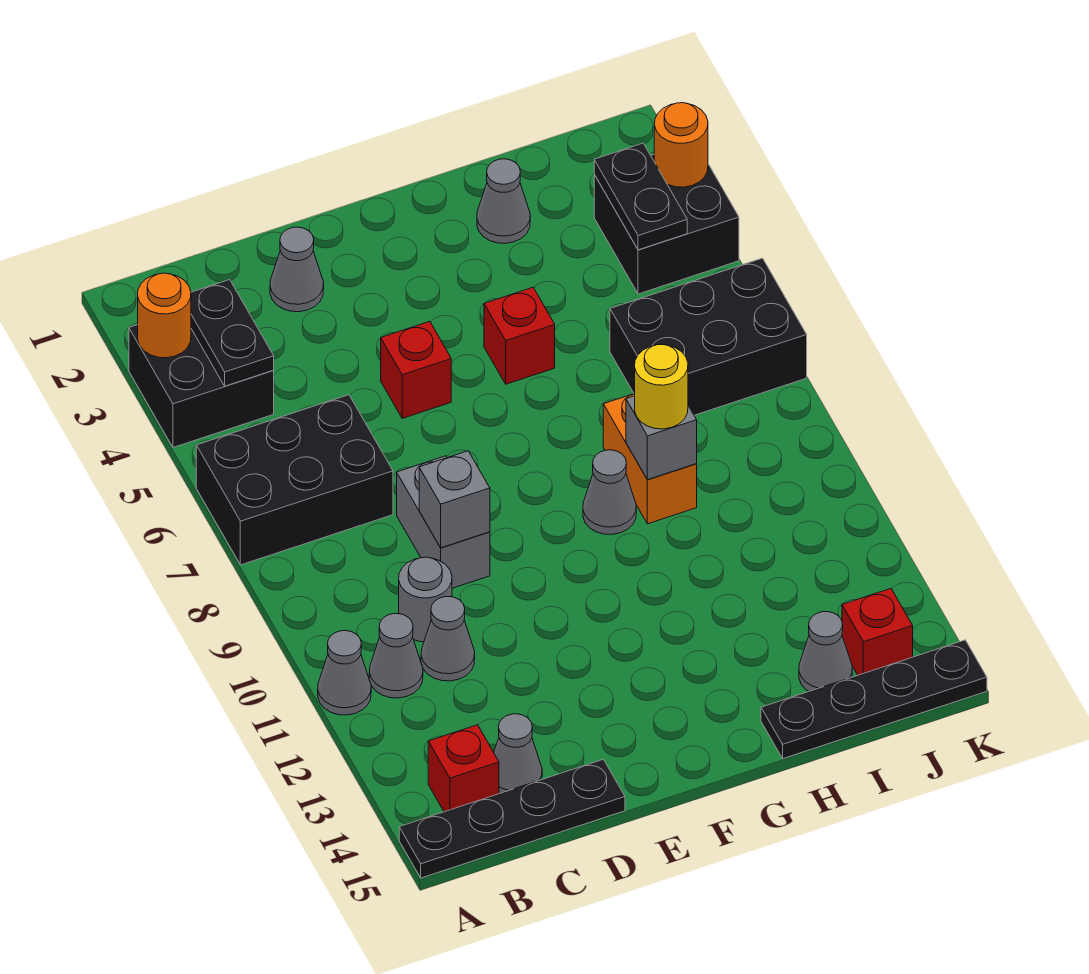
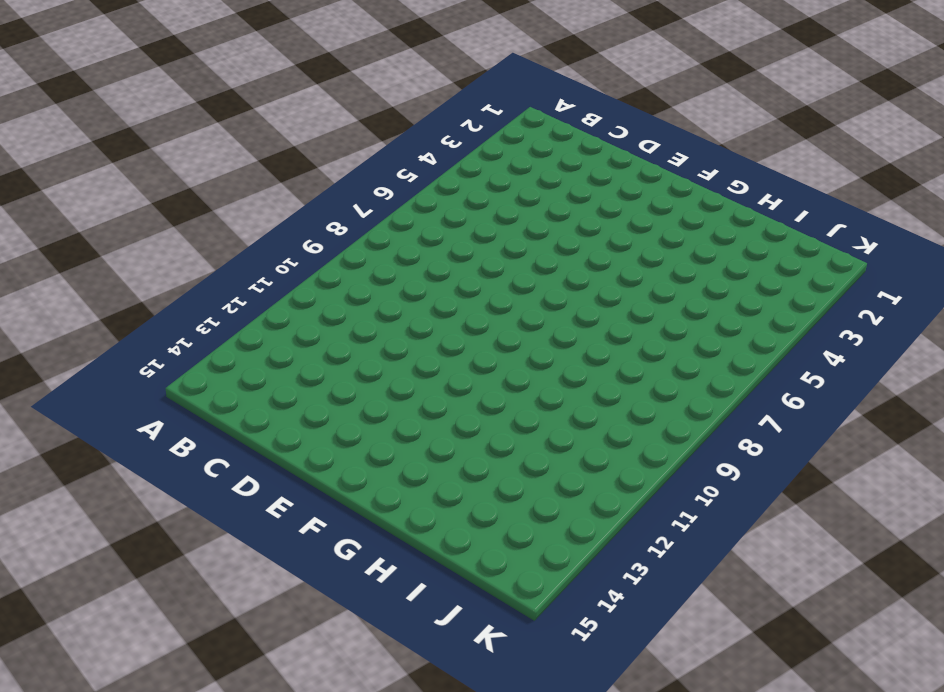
none -> black 2x2 brick [129,325,274,447]
none -> black 2x3 brick [196,395,393,565]
none -> grey 1x1 cone [318,631,371,715]

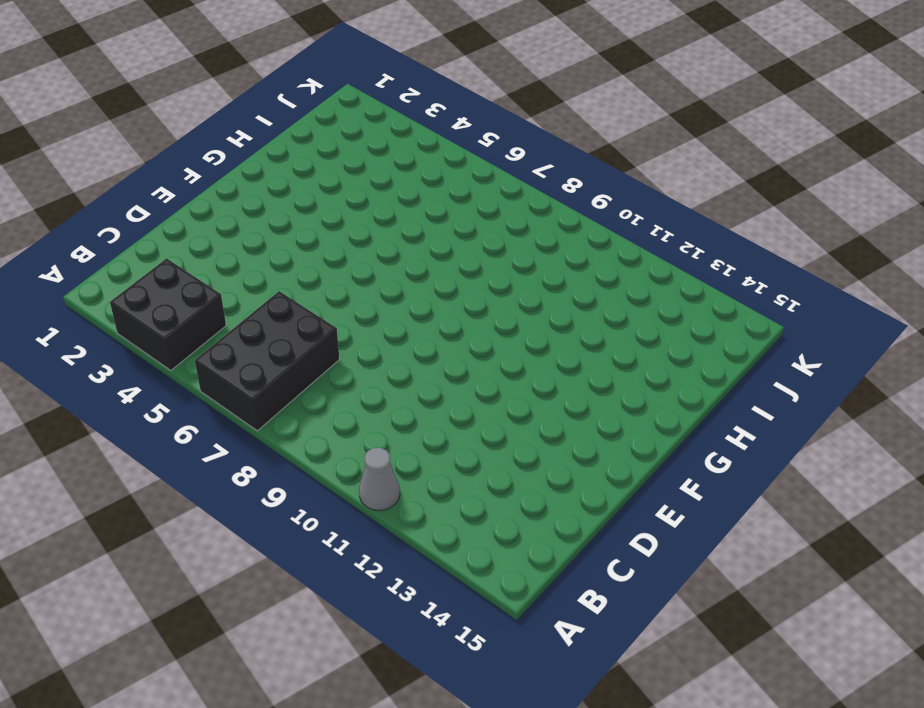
none -> black 1x4 plate [399,759,625,878]
none -> grey 1x1 cone [369,614,423,698]
none -> red 1x1 brick [428,725,499,812]

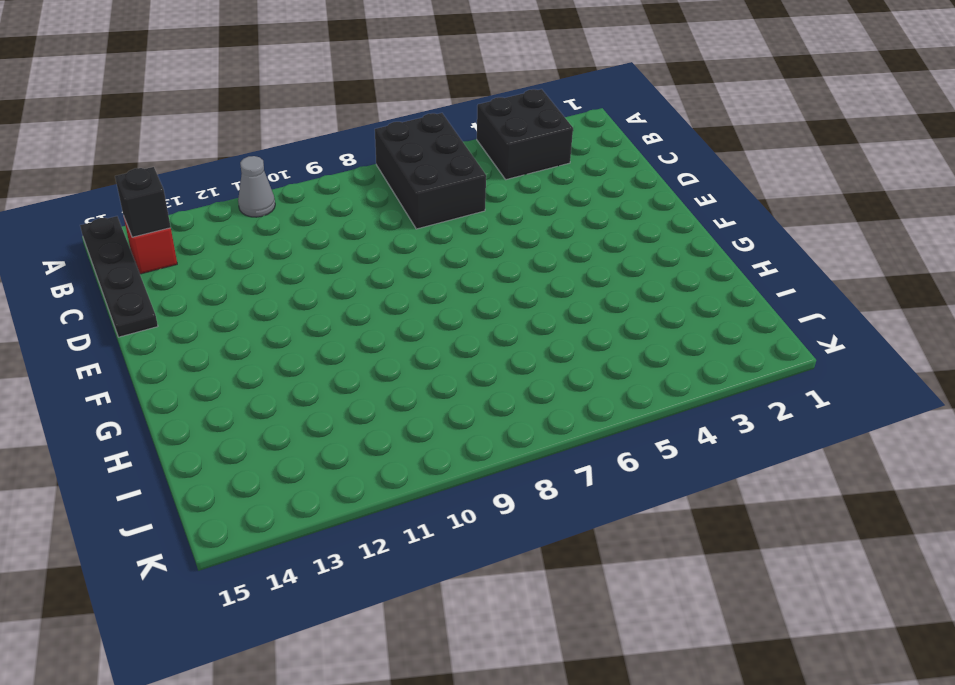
black 1x1 brick [115,167,171,237] -> none
none -> grey 1x1 cone [369,614,423,698]
none -> grey 1x1 round brick [399,557,452,642]
none -> grey 1x1 cone [421,597,475,681]

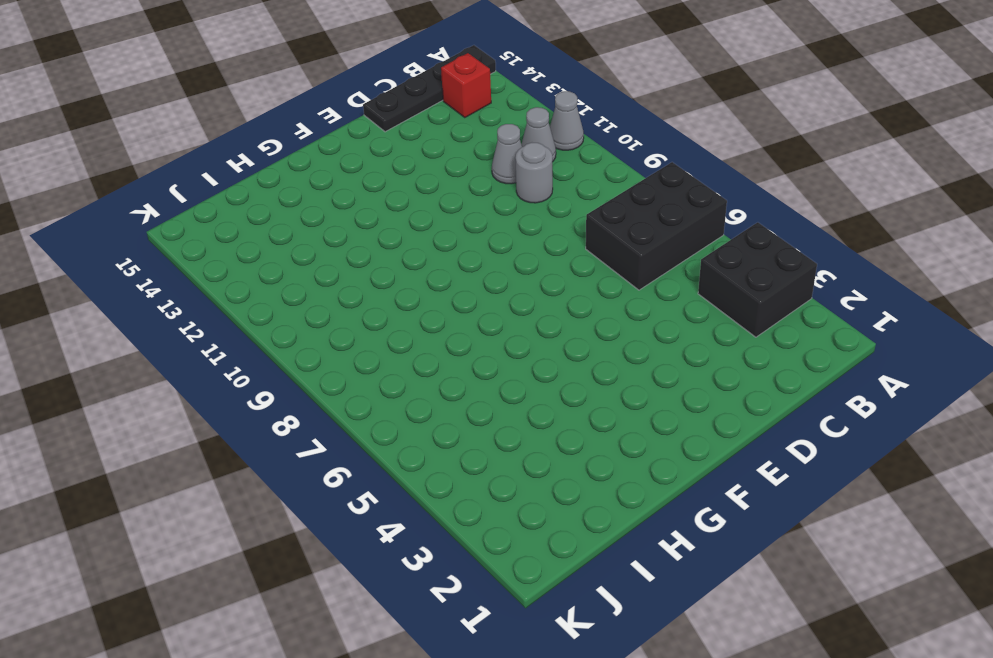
none -> grey 1x1 cone [494,714,542,794]
none -> grey 1x1 cone [270,227,324,312]
none -> grey 1x2 brick [397,456,490,588]

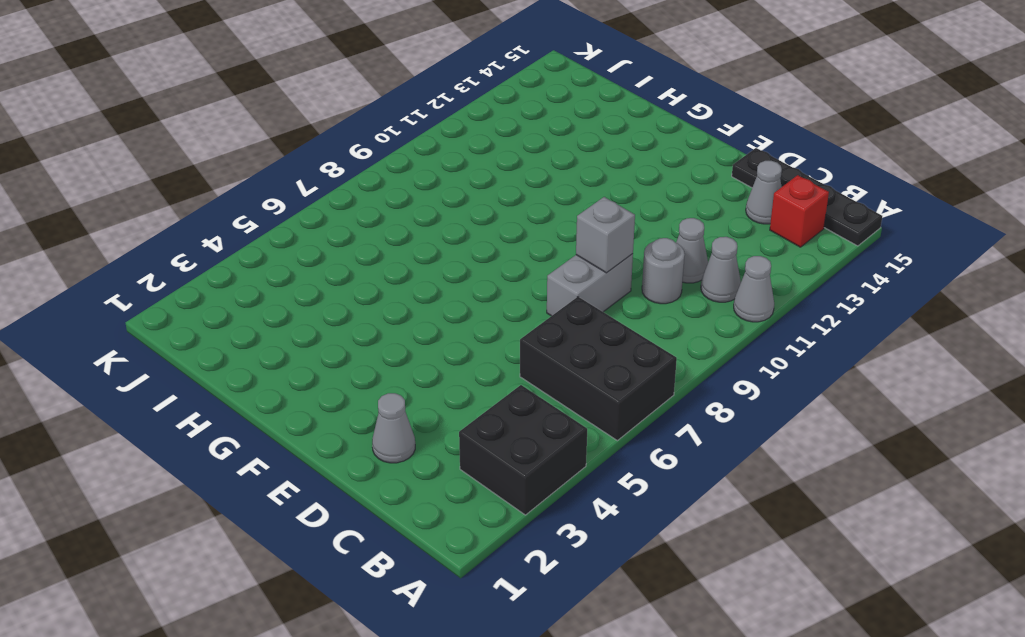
none -> red 1x1 brick [381,321,451,418]
none -> red 1x1 brick [484,287,555,384]
none -> grey 1x1 cone [583,450,636,534]

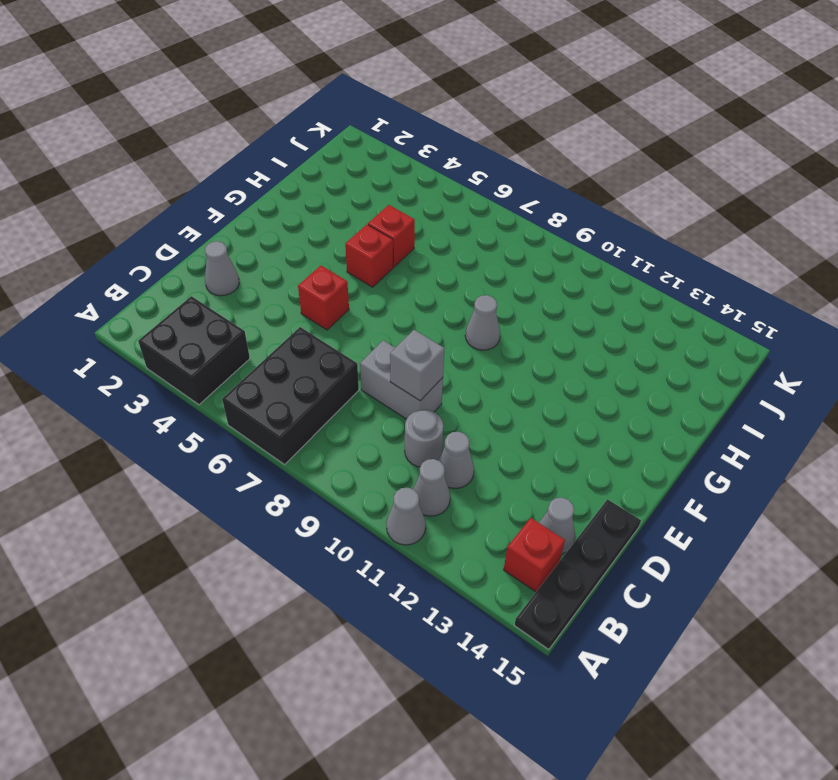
red 1x1 brick [368,205,415,267] -> red 1x1 brick moved to [842,589,913,675]
none -> grey 1x1 cone [477,159,530,243]
none -> orange 1x2 brick [603,394,697,524]
none -> black 1x4 plate [761,640,987,759]

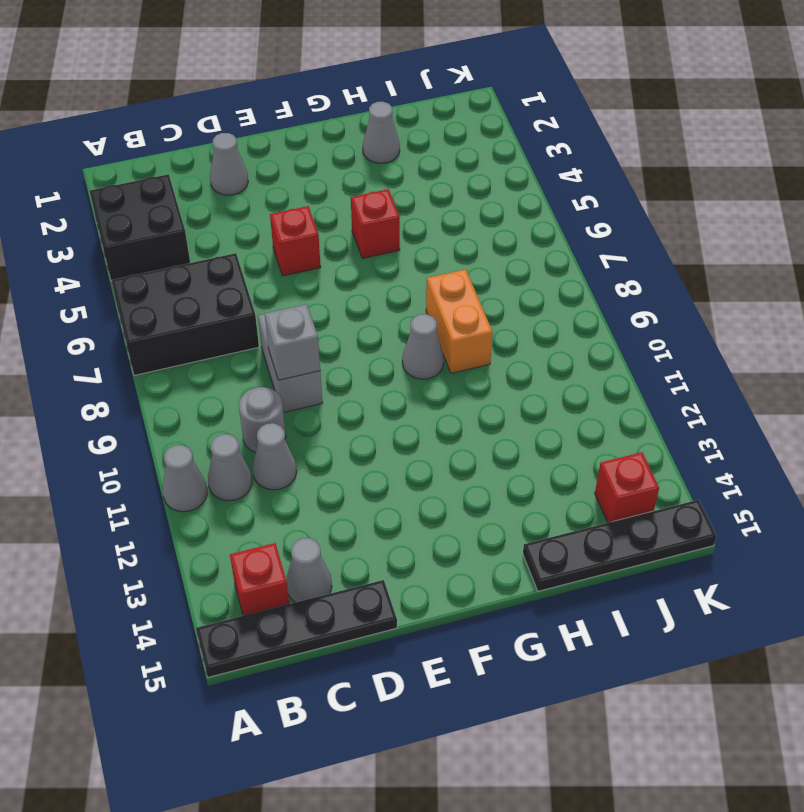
none -> black 2x3 brick [610,258,807,415]
none -> grey 1x1 cone [799,612,852,691]
none -> black 2x2 brick [594,154,739,294]

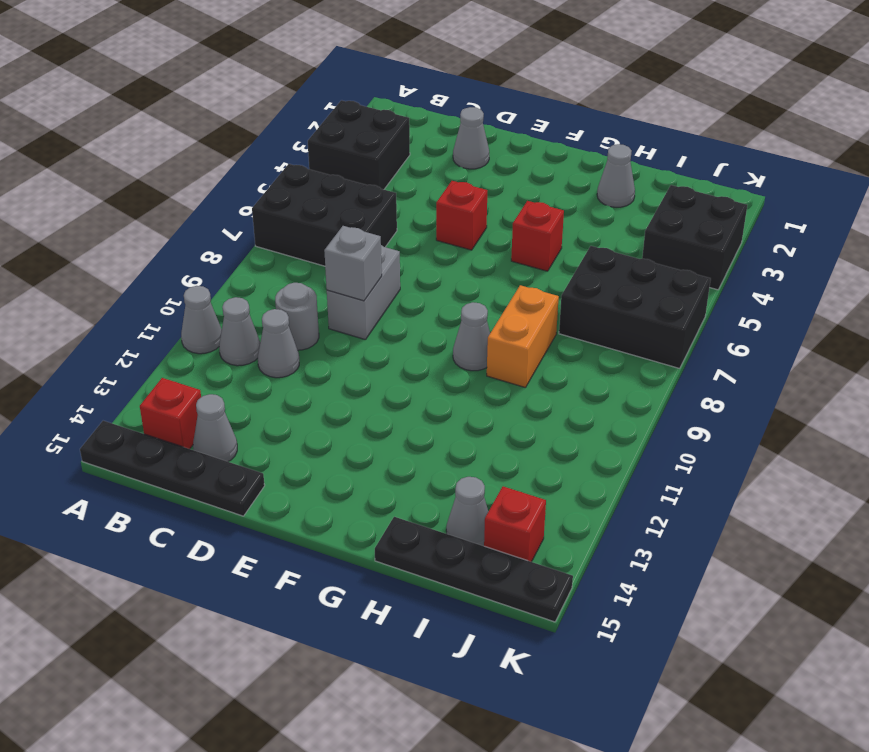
none -> orange 1x1 round brick [138,273,191,358]
none -> black 1x2 plate [191,280,274,386]
none -> grey 1x1 brick [626,396,697,480]

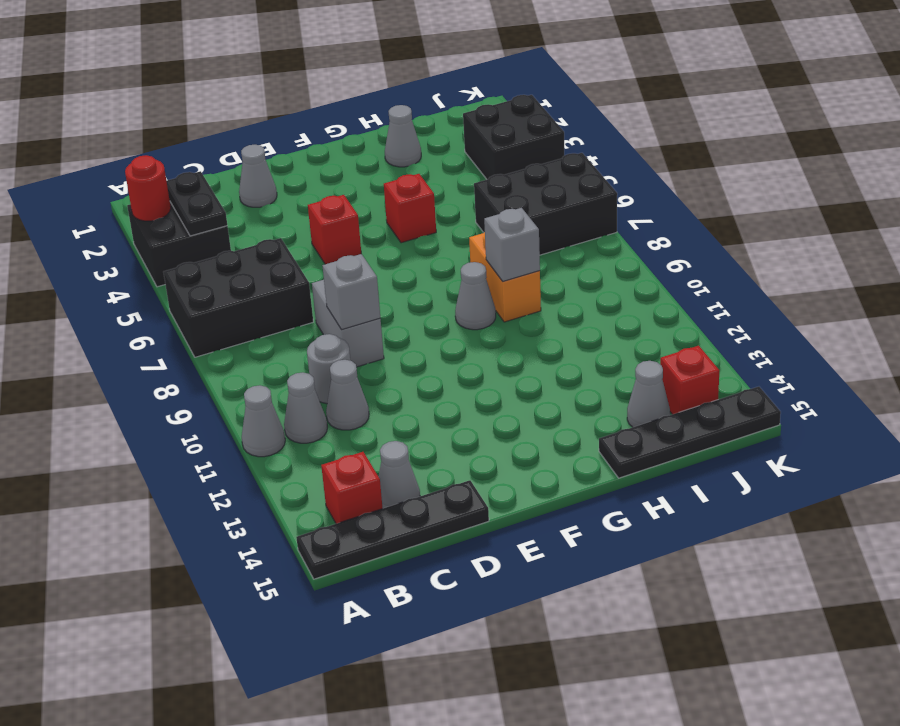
red 1x1 round brick [125,155,171,221] -> orange 1x1 round brick [138,273,191,358]
none -> black 1x2 plate [594,143,687,250]
none -> orange 1x1 round brick [654,103,708,187]
none -> yellow 1x1 round brick [635,345,688,429]

